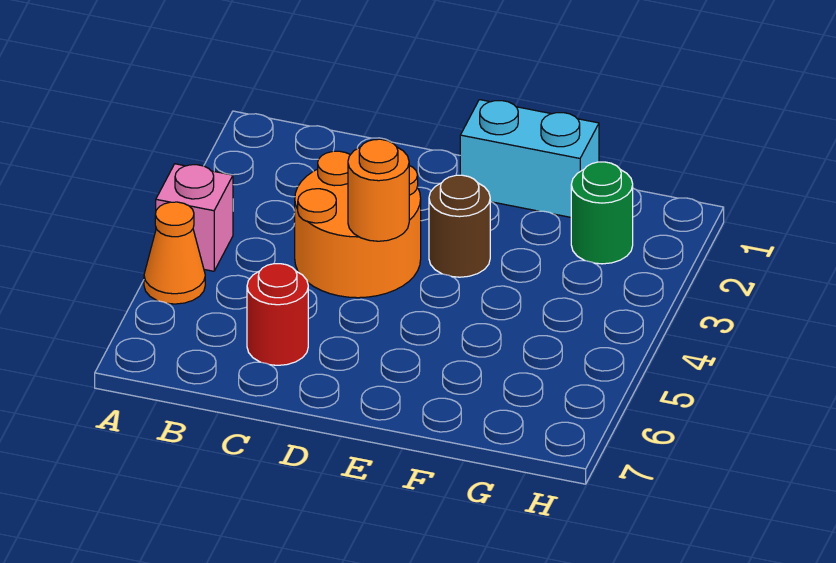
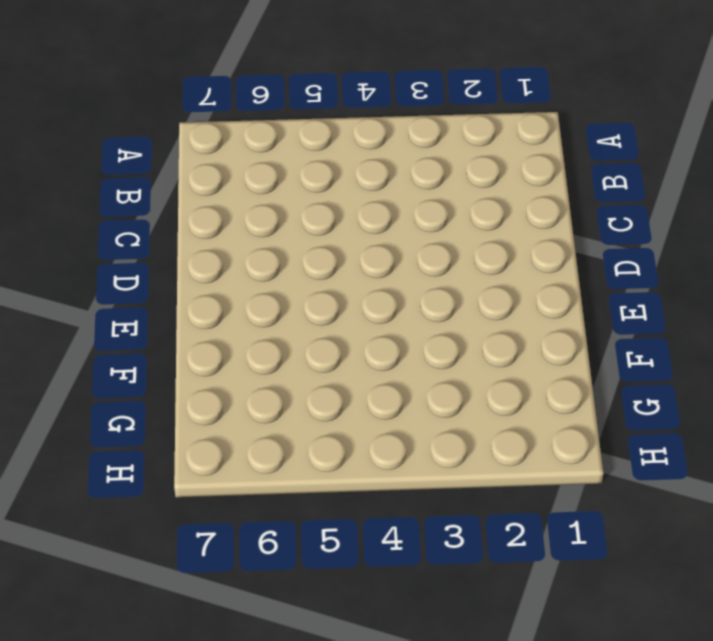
none -> pink 1x1 brick [156,164,233,271]
none -> orange 1x1 cone [144,202,205,304]

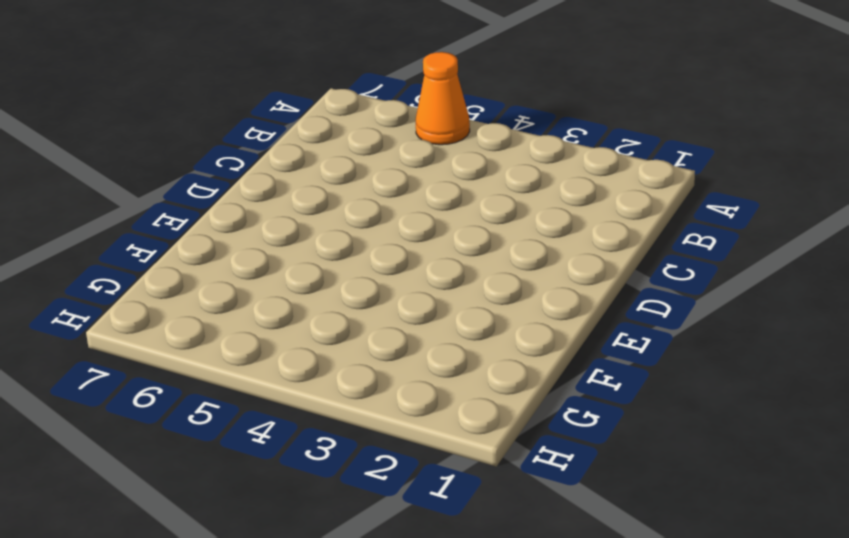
none -> pink 1x1 brick [156,164,233,271]
none -> orange 2x2 round brick [295,151,421,298]

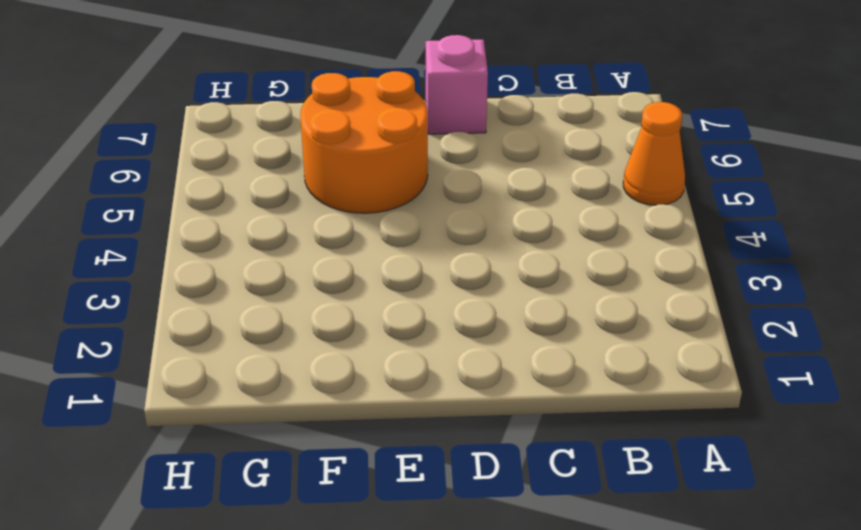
pink 1x1 brick [426,35,488,134] -> pink 1x1 brick moved to [156,164,233,271]
orange 2x2 round brick [300,71,428,213] -> orange 2x2 round brick moved to [295,151,421,298]
none -> red 1x1 round brick [247,264,308,365]
none -> cyan 1x2 brick [460,100,599,217]

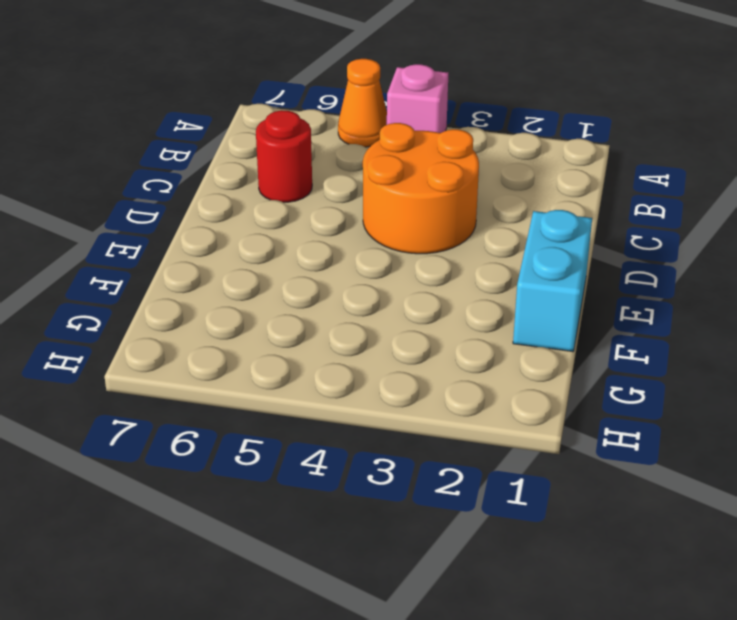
none -> brown 1x1 round brick [429,175,490,277]
none -> green 1x1 round brick [571,162,633,264]

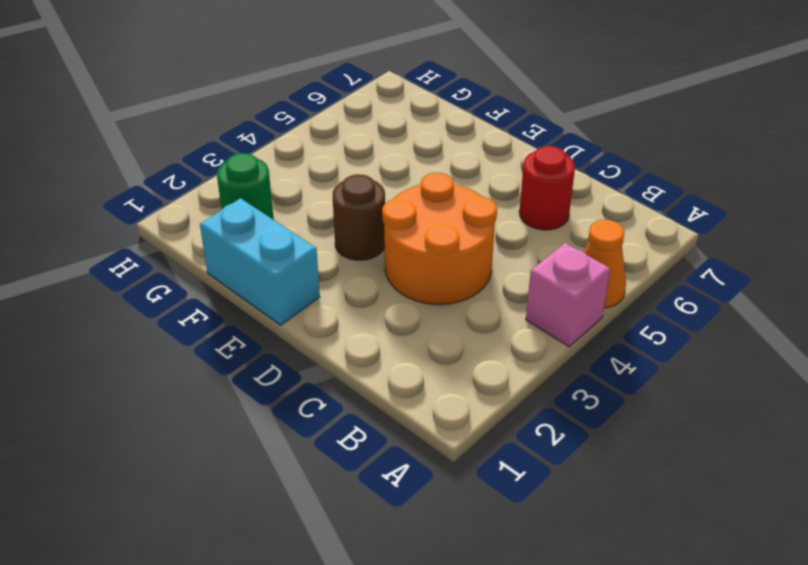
none -> orange 1x1 round brick [348,139,409,241]

